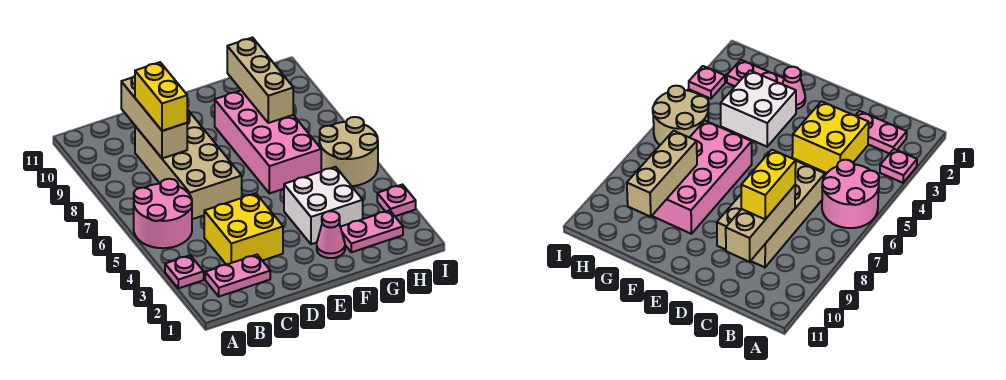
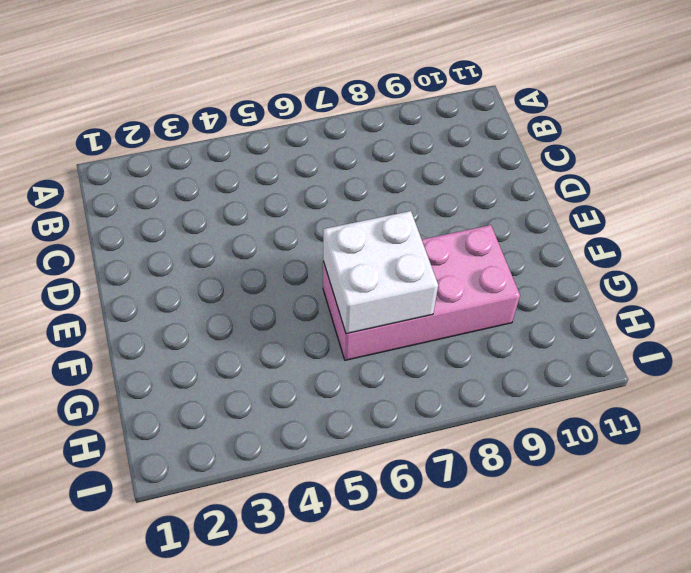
white 2x2 brick [323,211,438,334] -> white 2x2 brick moved to [284,167,363,244]
none -> pink 1x1 plate [165,255,204,288]
none -> pink 2x2 round brick [134,179,192,248]
none -> pink 1x2 plate [205,255,270,296]

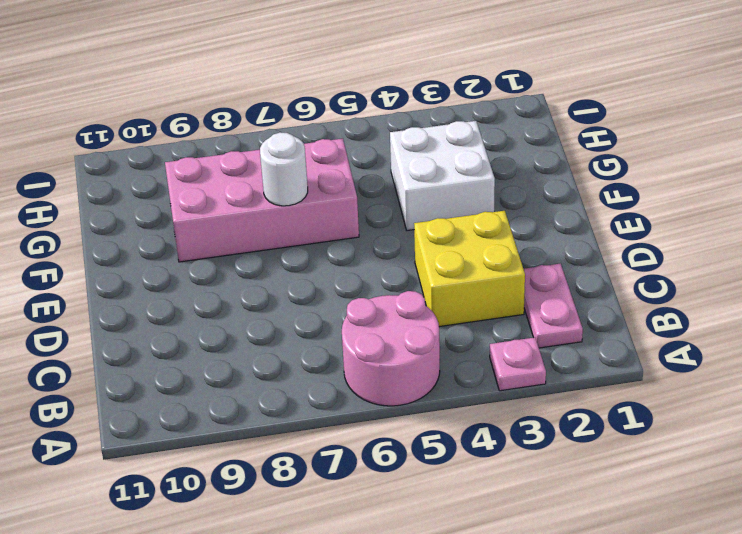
white 1x1 round brick [260,132,308,206] -> none
none -> tan 2x4 brick [135,109,242,219]
none -> pink 1x1 cone [317,211,345,258]
none -> pink 1x2 plate [341,210,403,252]

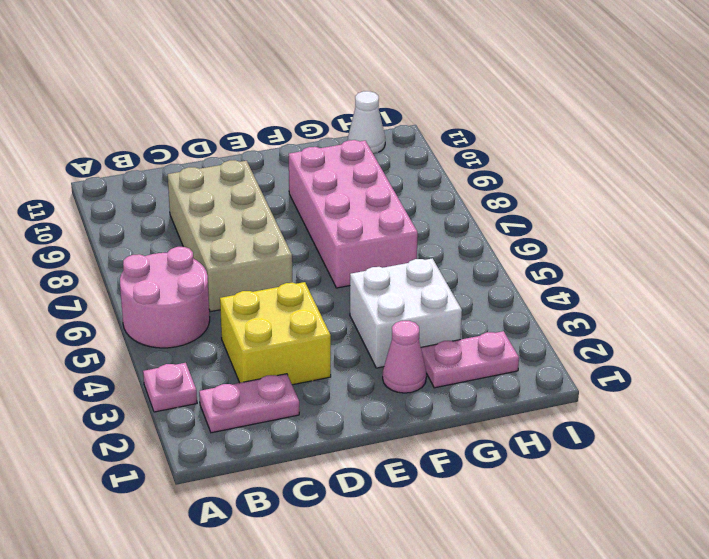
white 1x1 cone [348,91,385,153] -> none
none -> tan 2x2 round brick [319,117,378,186]
none -> pink 1x1 plate [377,185,416,216]
none -> tan 1x3 brick [121,76,187,158]

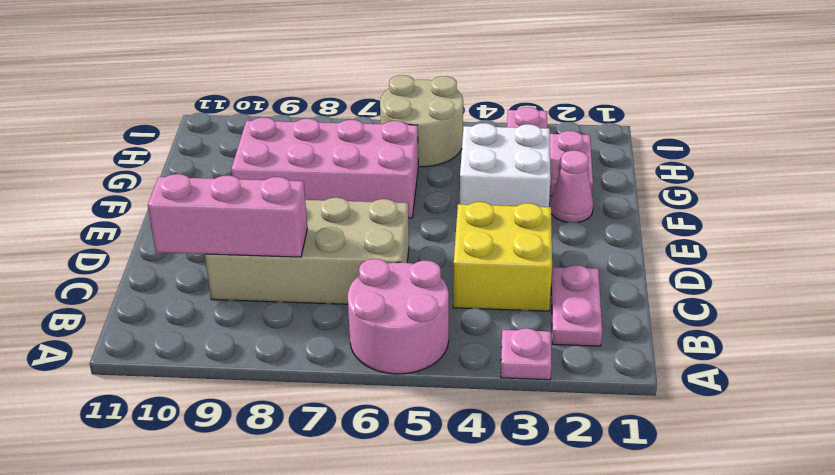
pink 1x3 brick [148,174,307,257] -> tan 1x3 brick [121,76,187,158]
none -> tan 1x3 brick [227,38,293,123]
none -> yellow 1x2 brick [135,62,187,131]

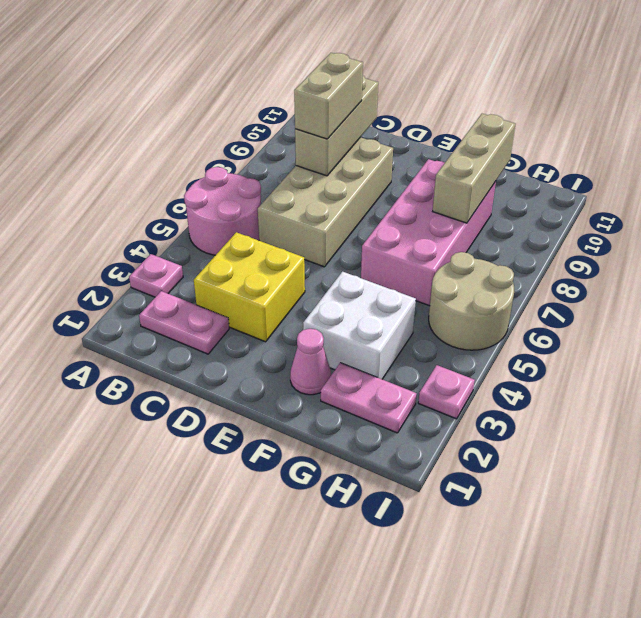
tan 1x2 brick [294,53,363,139] -> yellow 1x2 brick [135,62,187,131]

